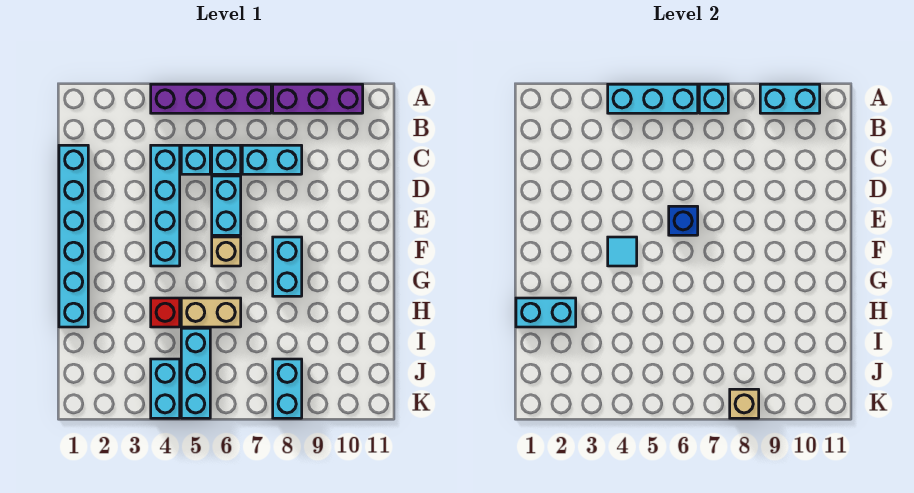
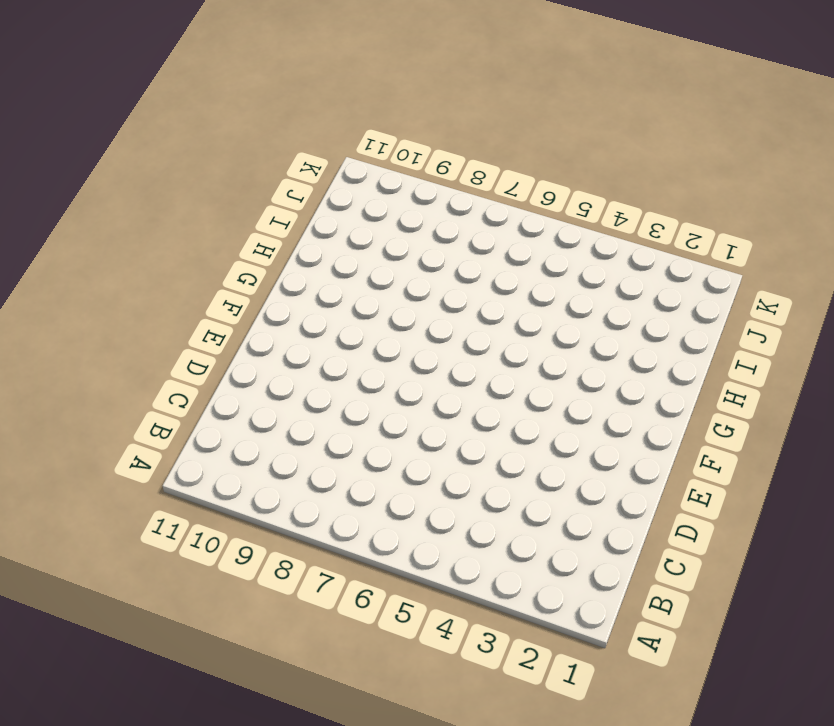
none -> purple 1x4 brick [151,84,271,113]
none -> purple 1x3 brick [273,84,363,113]
none -> cyan 1x6 brick [59,145,88,327]

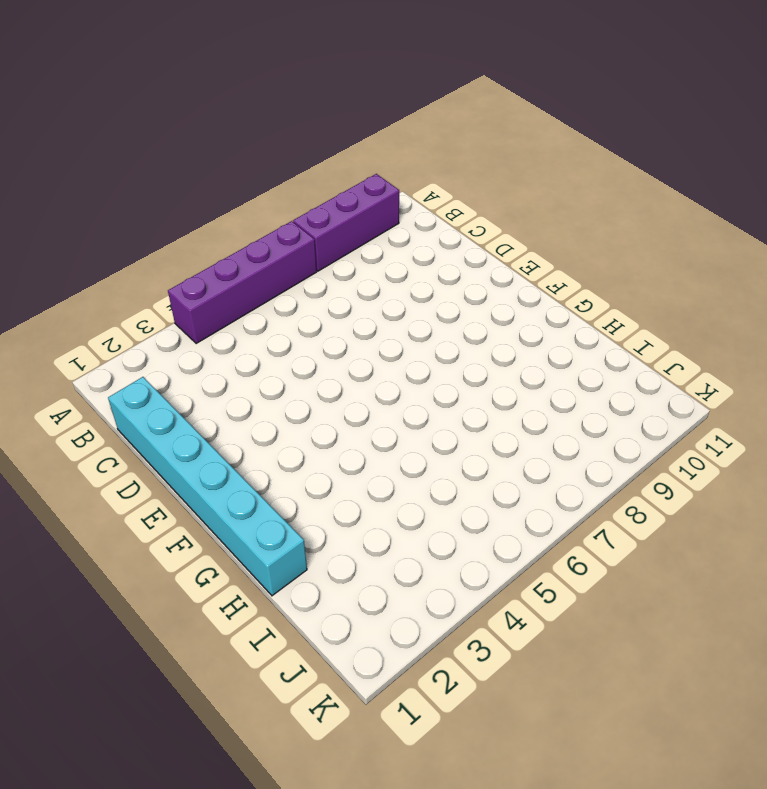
none -> cyan 1x4 brick [151,145,180,266]
none -> cyan 1x1 brick [181,145,210,174]
none -> cyan 1x1 brick [212,145,241,174]

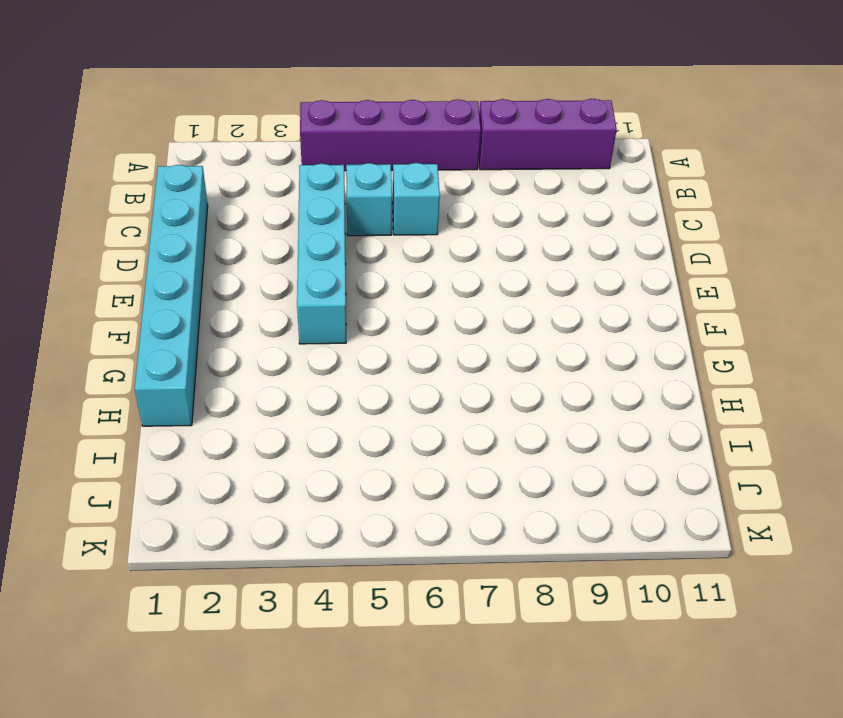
none -> cyan 1x2 brick [242,145,302,174]
none -> cyan 1x2 brick [212,176,241,235]
none -> tan 1x1 brick [212,237,241,266]

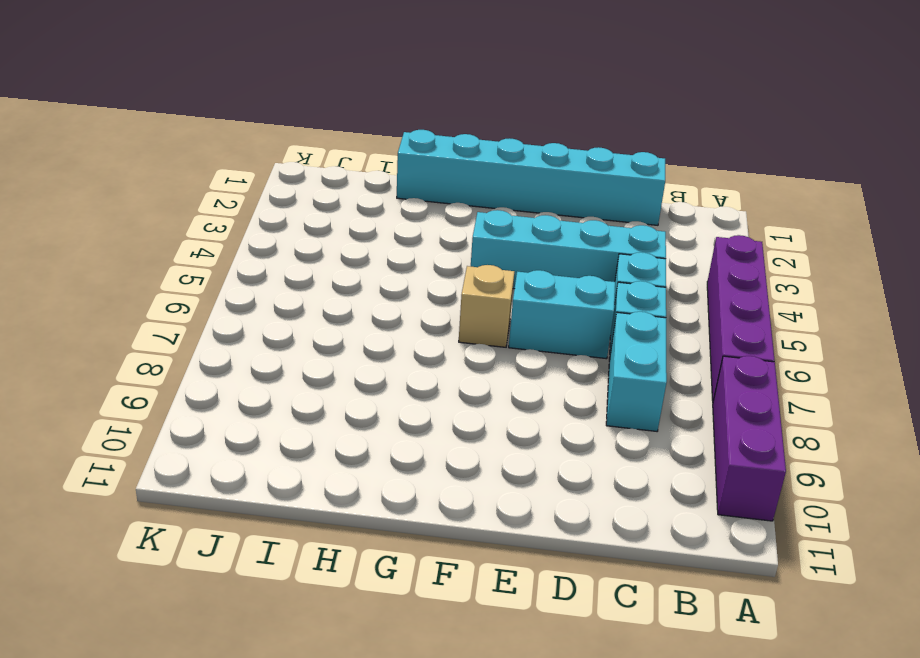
none -> cyan 1x2 brick [273,237,302,296]
none -> red 1x1 brick [151,298,180,327]
none -> tan 1x2 brick [181,298,241,327]

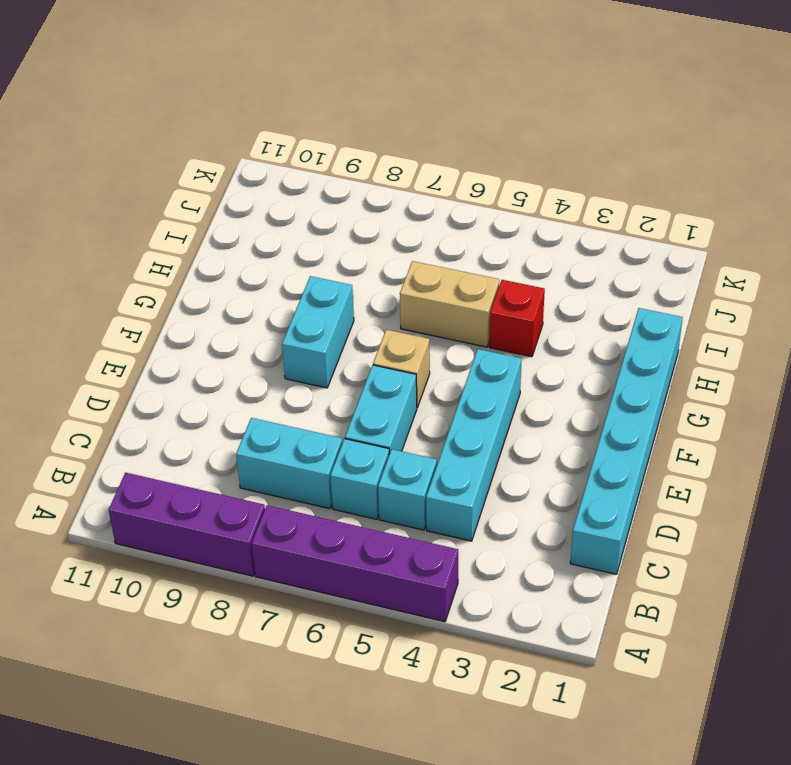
none -> cyan 1x3 brick [181,328,210,418]
none -> cyan 1x2 brick [151,359,180,418]
none -> cyan 1x2 brick [273,359,302,418]

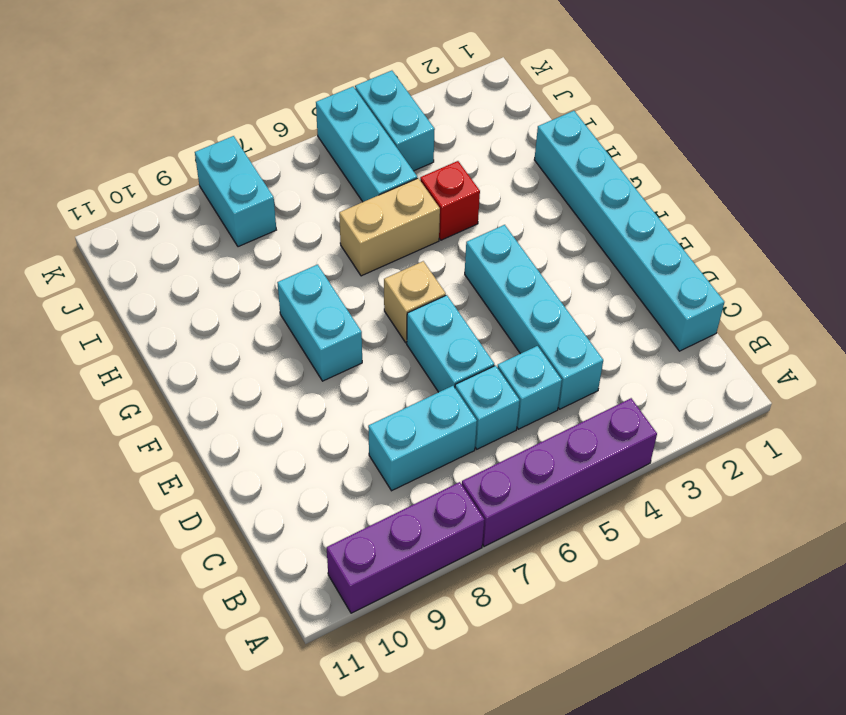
none -> cyan 1x3 brick [608,84,698,113]
none -> cyan 1x1 brick [699,84,728,113]
none -> cyan 1x2 brick [760,84,820,113]

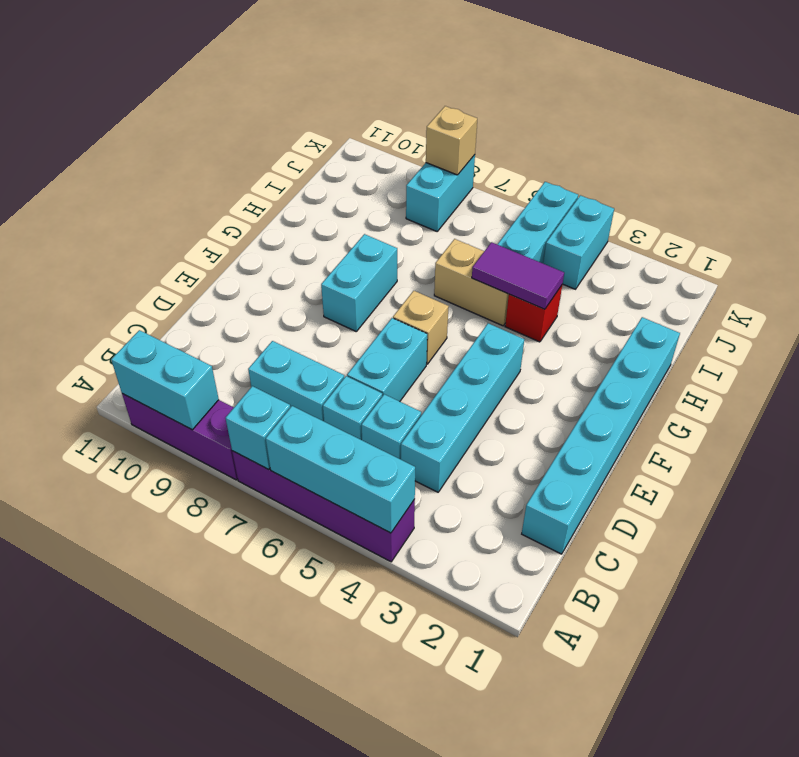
purple 1x2 tile [472,242,564,309] -> none
none -> blue 1x1 brick [669,206,698,235]
none -> cyan 1x1 tile [608,237,637,266]
none -> cyan 1x2 brick [516,298,576,327]

